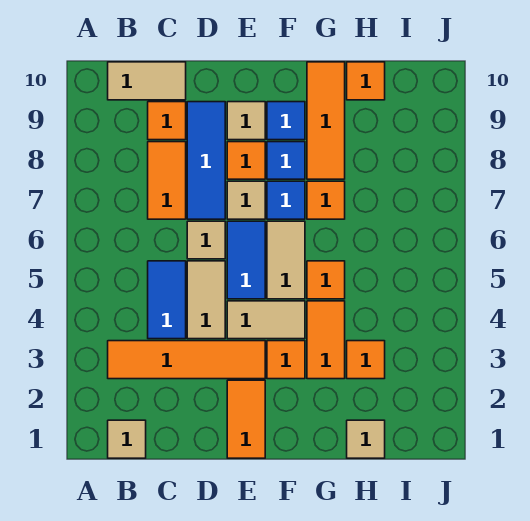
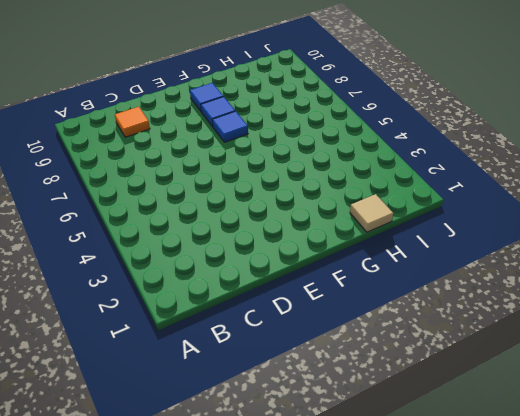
none -> tan 1x1 tile [108,420,146,458]
none -> orange 1x4 tile [108,341,265,379]
none -> tan 1x2 tile [108,62,186,100]

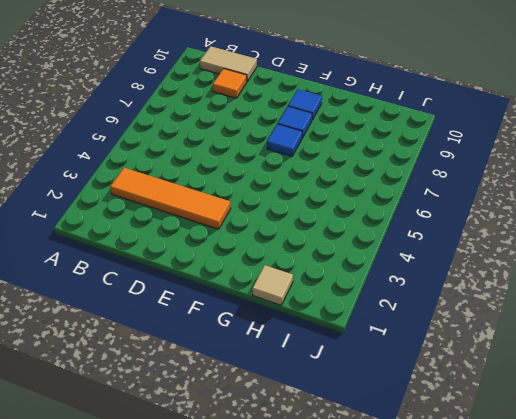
none -> tan 1x1 tile [108,420,146,458]
none -> blue 1x2 tile [148,261,186,339]
none -> orange 1x2 tile [148,142,186,219]

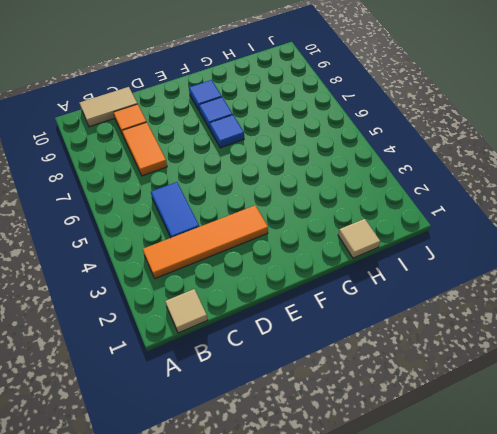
none -> tan 1x2 tile [187,261,225,339]
none -> tan 1x1 tile [187,221,225,259]
none -> blue 1x3 tile [187,102,225,219]

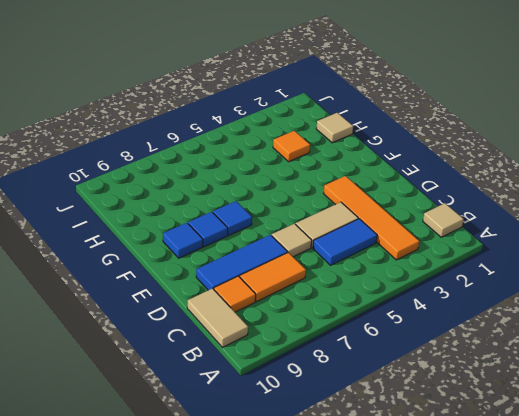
none -> orange 1x2 tile [227,380,265,458]
none -> tan 1x2 tile [227,301,305,339]
none -> blue 1x2 tile [227,221,265,299]

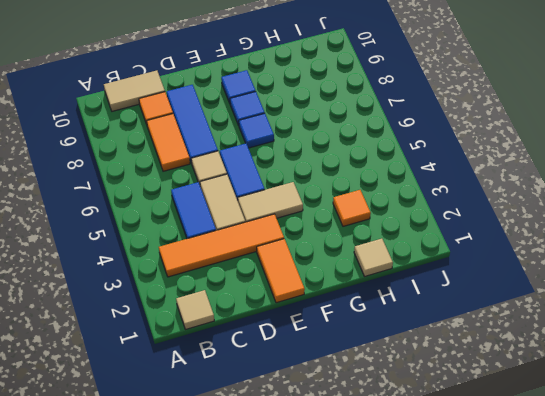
none -> tan 1x1 tile [227,181,265,219]
none -> orange 1x1 tile [227,142,265,179]
none -> tan 1x1 tile [227,102,265,140]

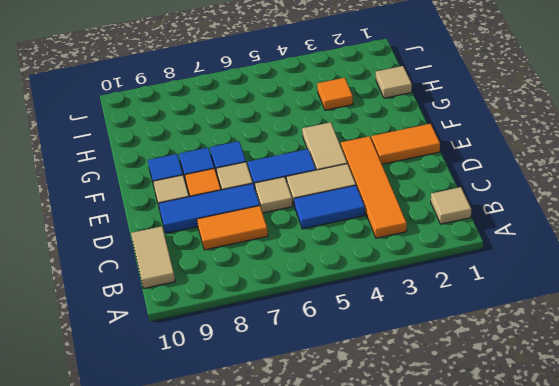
none -> orange 1x1 tile [148,102,186,140]
none -> orange 1x1 tile [267,341,305,379]
none -> tan 1x2 tile [267,221,305,299]

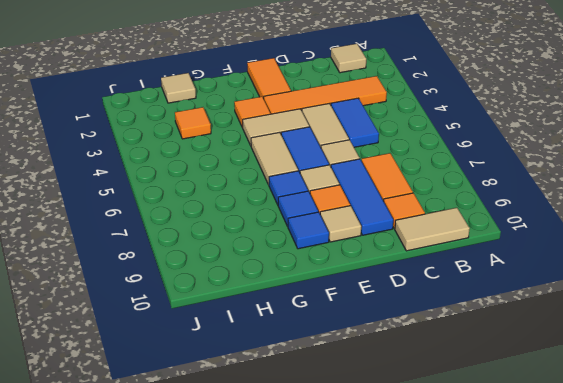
none -> orange 1x2 tile [307,301,345,379]
none -> orange 1x1 tile [307,261,345,299]
none -> orange 1x1 tile [307,181,345,219]

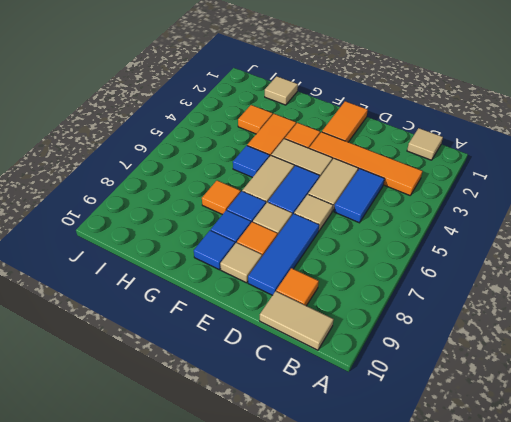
blue 1x1 tile [233,146,270,178] -> orange 1x1 tile [307,261,345,299]
none -> orange 1x2 tile [148,142,186,219]
none -> orange 1x3 tile [307,62,345,179]
none -> orange 1x1 tile [347,62,385,100]

